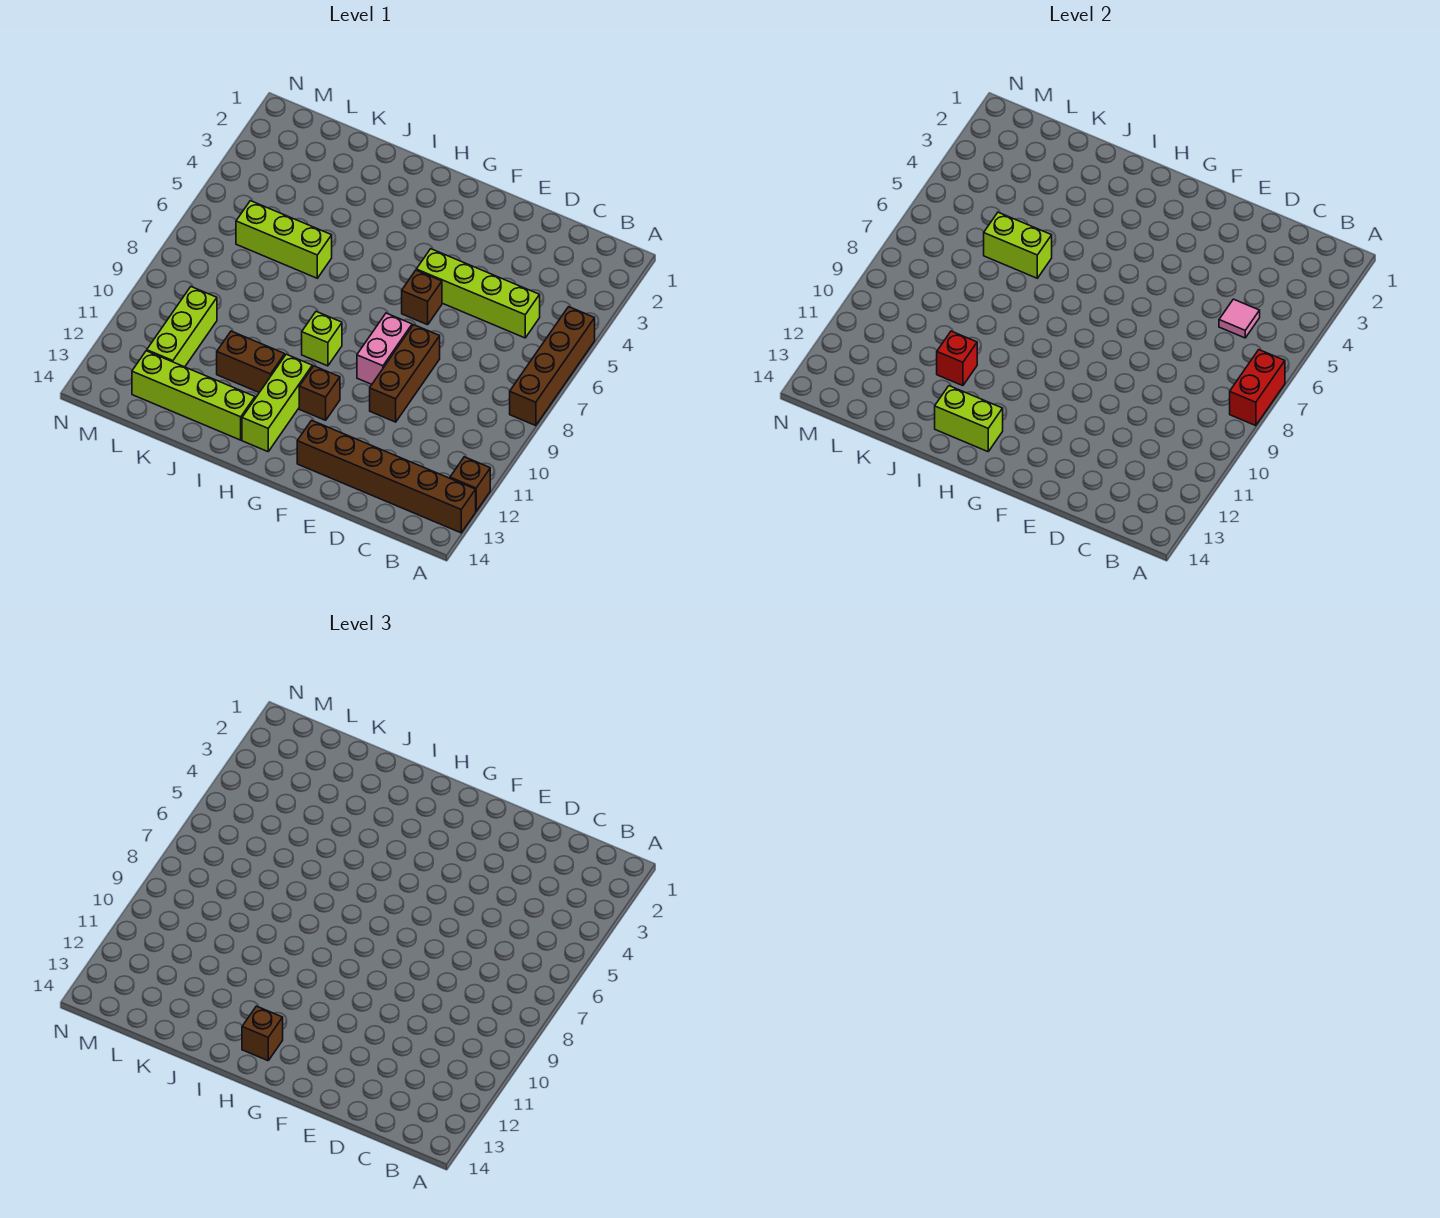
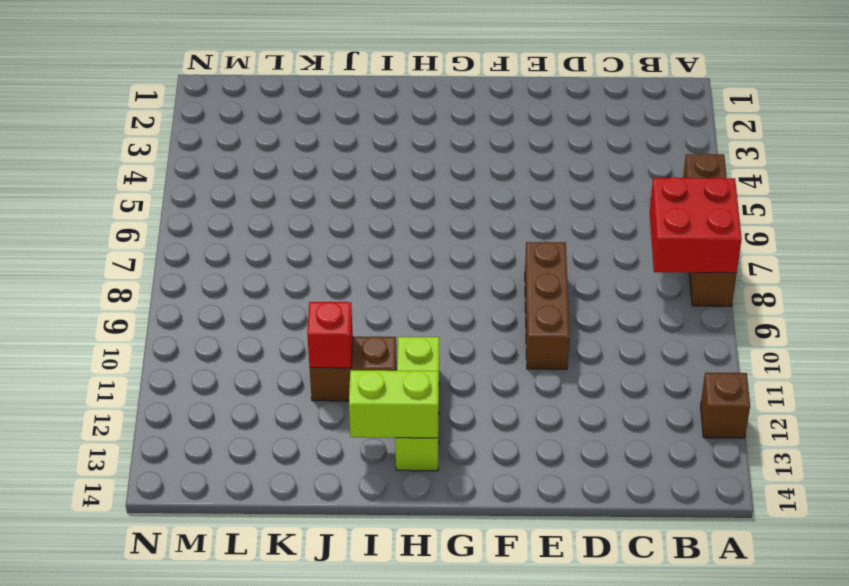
red 2x2 brick [650,177,742,273] -> red 1x2 brick [1230,350,1285,426]
none -> brown 1x6 brick [297,420,476,533]
none -> lime 1x4 brick [416,249,540,338]
none -> brown 1x1 brick [402,270,442,325]

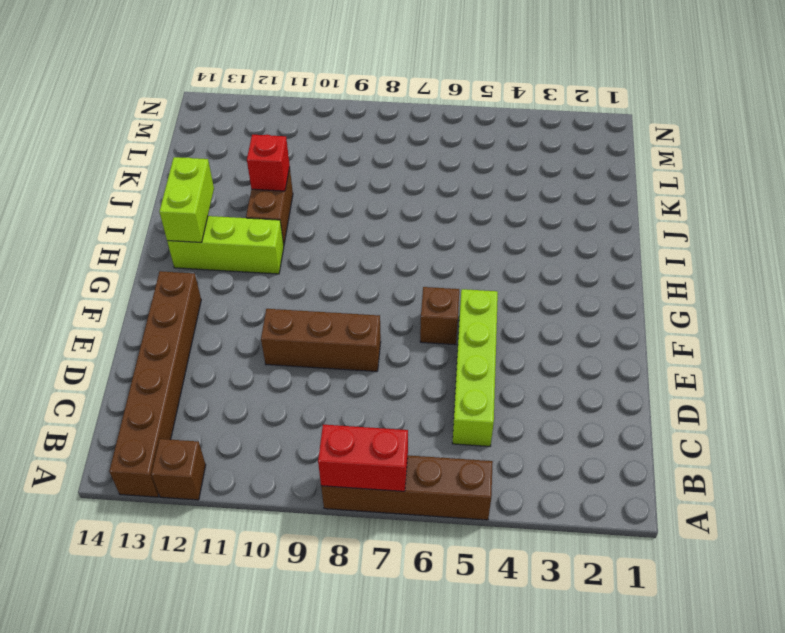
none -> pink 1x2 brick [357,313,412,384]
none -> brown 1x1 brick [299,366,340,420]
none -> lime 1x1 brick [302,312,342,366]

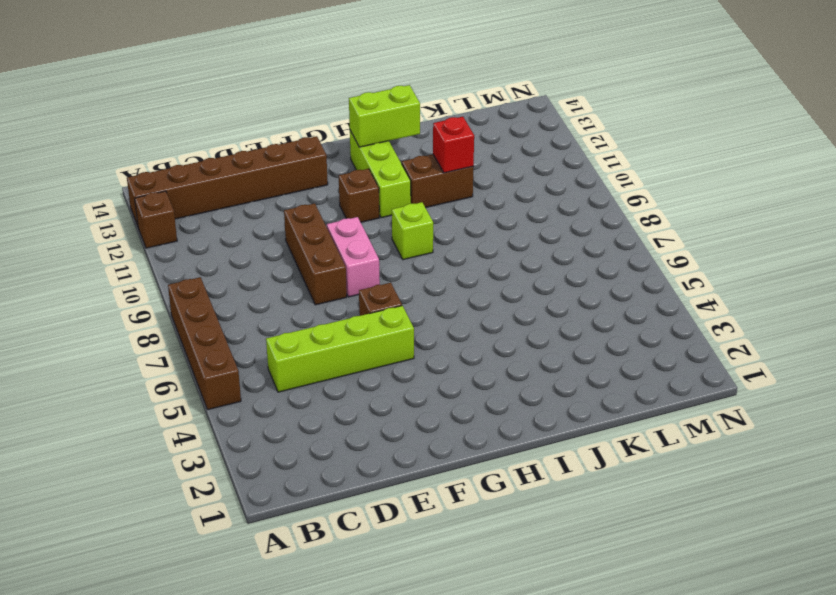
none -> lime 1x4 brick [132,351,255,440]
none -> lime 1x3 brick [236,201,332,278]
none -> lime 1x3 brick [147,287,217,367]

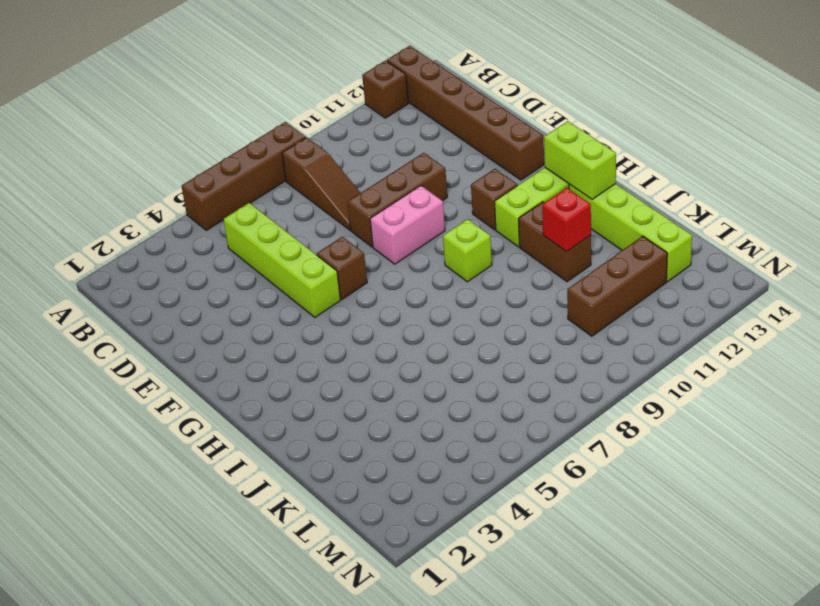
brown 1x3 slope [282,137,360,230] -> none
brown 1x3 brick [567,236,667,336] -> lime 1x3 brick [147,287,217,367]
none -> lime 1x3 brick [236,201,332,278]
none -> red 1x2 brick [1230,350,1285,426]
none -> pink 1x1 tile [1219,299,1260,338]

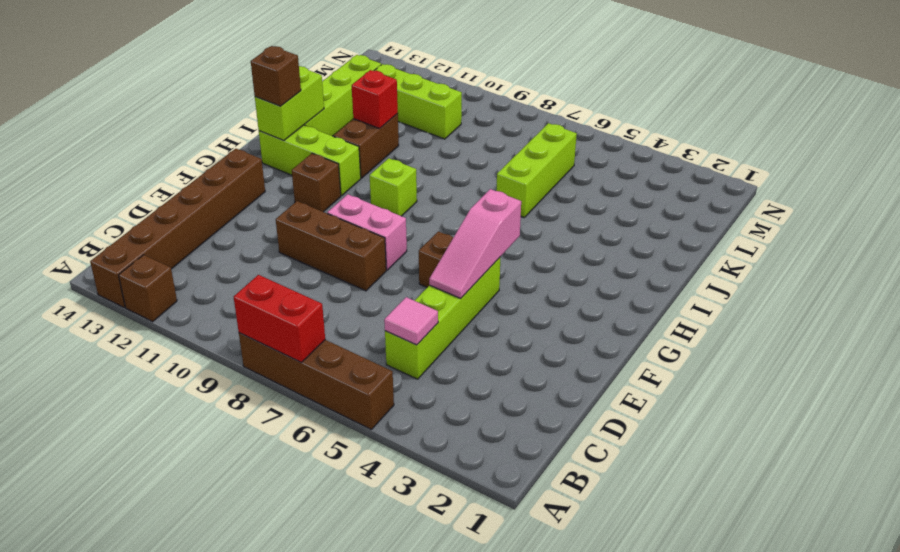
pink 1x3 slope [429,189,521,298] -> none
none -> lime 1x2 brick [984,212,1052,278]

